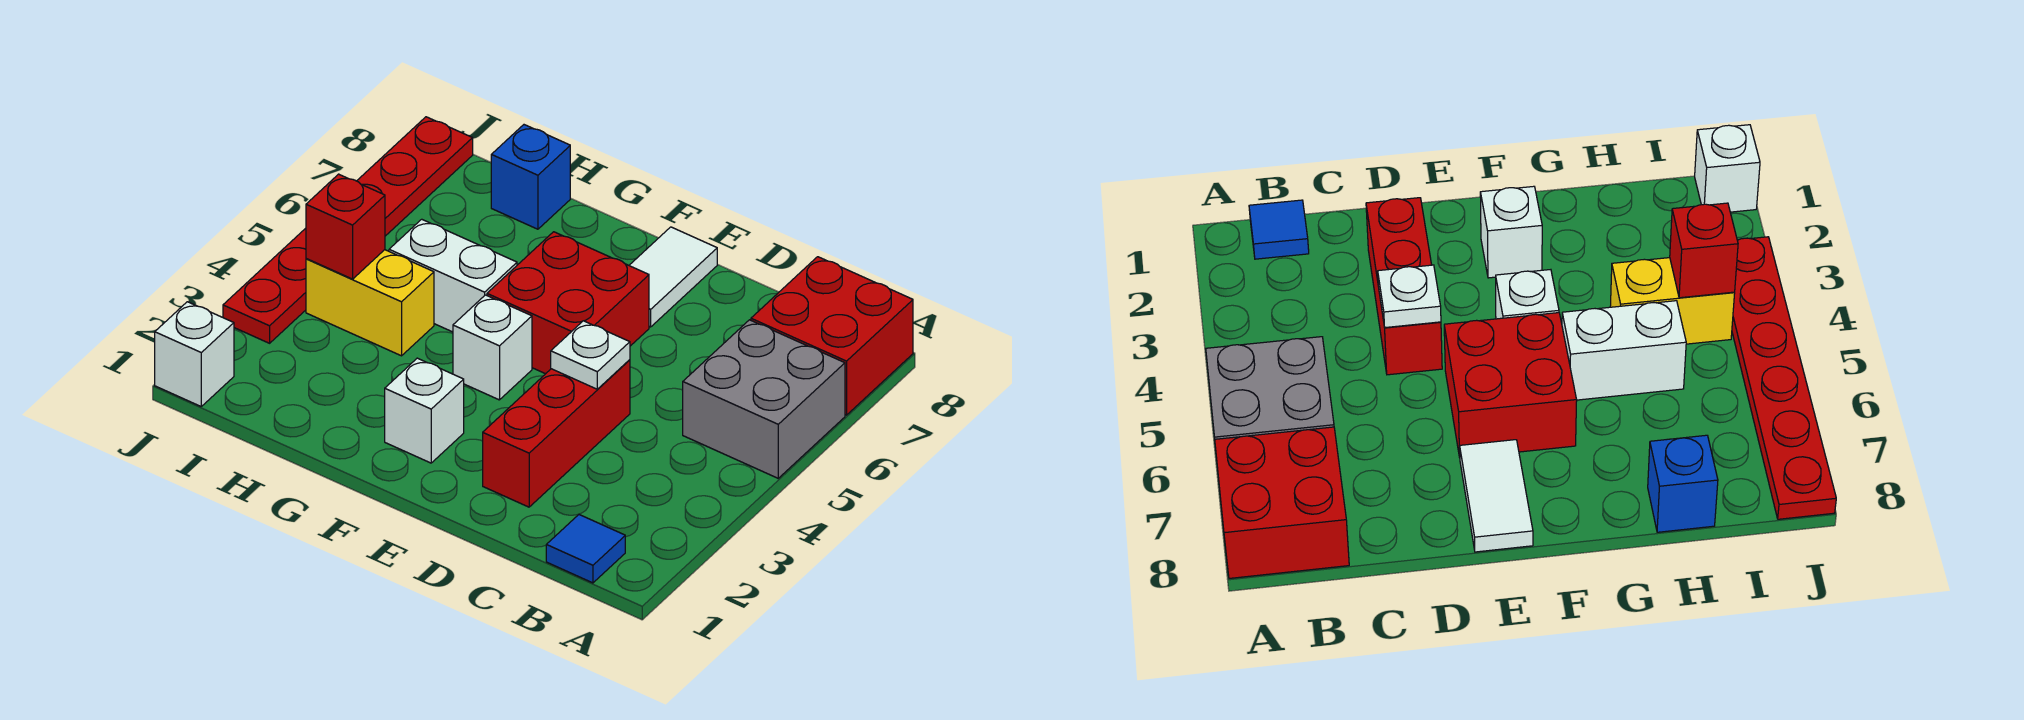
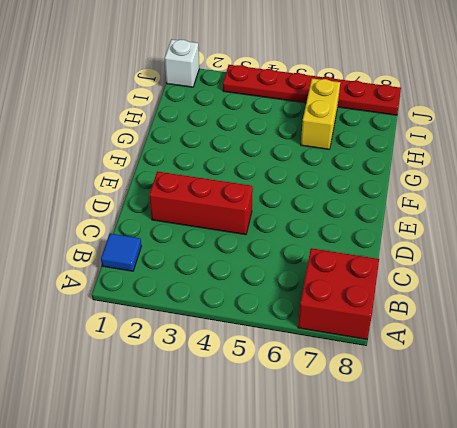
yellow 1x2 brick [301,78,340,149] -> yellow 1x2 brick moved to [306,250,434,356]
none -> grey 2x2 brick [683,320,845,478]
none -> red 2x2 brick [487,232,649,374]
none -> white 1x2 tile [629,227,717,327]

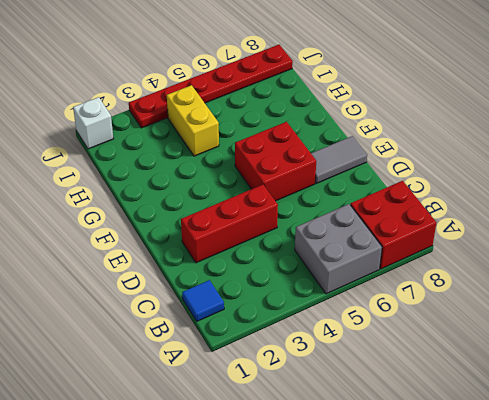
grey 1x2 tile [311,136,367,183] -> white 1x2 tile [629,227,717,327]
none -> white 1x1 brick [385,358,464,463]
none -> white 1x1 brick [453,295,532,400]
none -> white 1x2 brick [389,219,517,332]

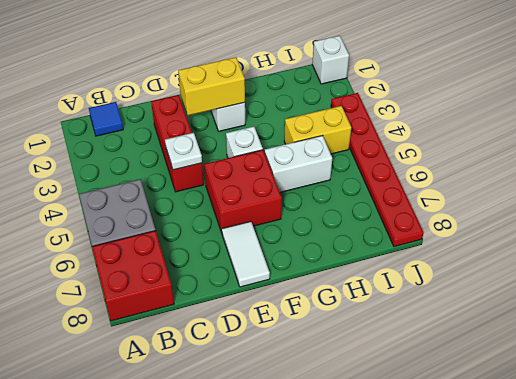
yellow 1x2 brick [178,57,245,115] -> none
none -> blue 1x1 brick [491,125,570,229]
none -> red 1x1 brick [306,174,385,279]

